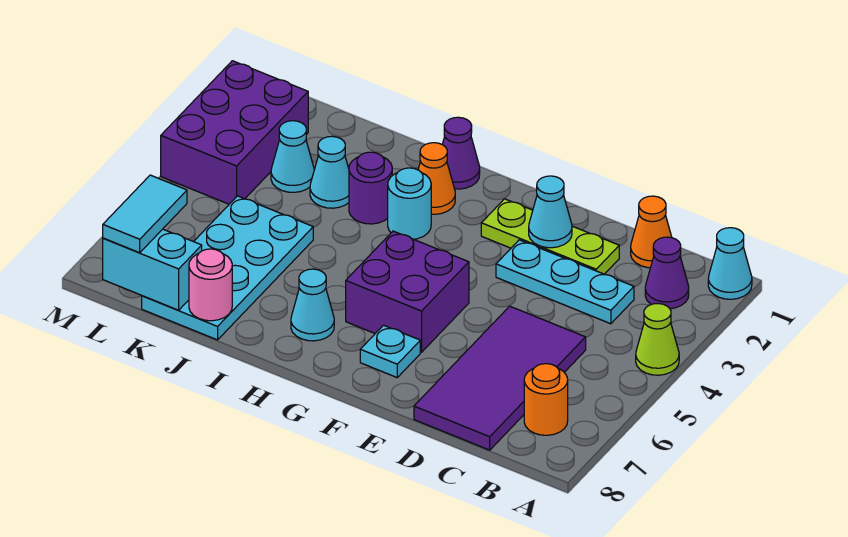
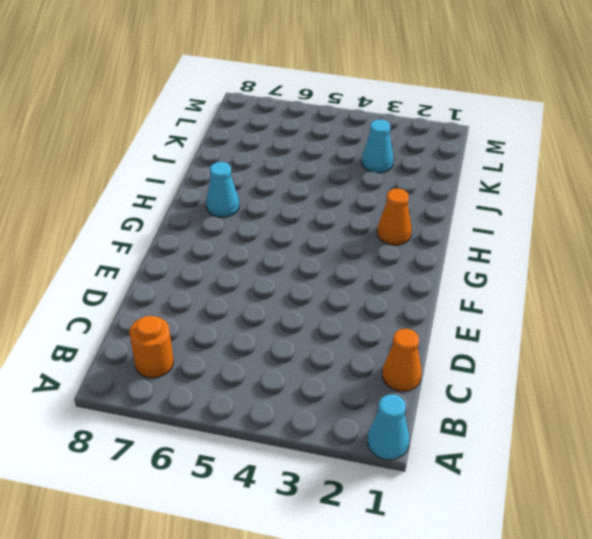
none -> lime 1x1 cone [636,304,679,375]
none -> purple 1x1 cone [645,237,689,309]
none -> cyan 1x3 plate [496,240,634,324]

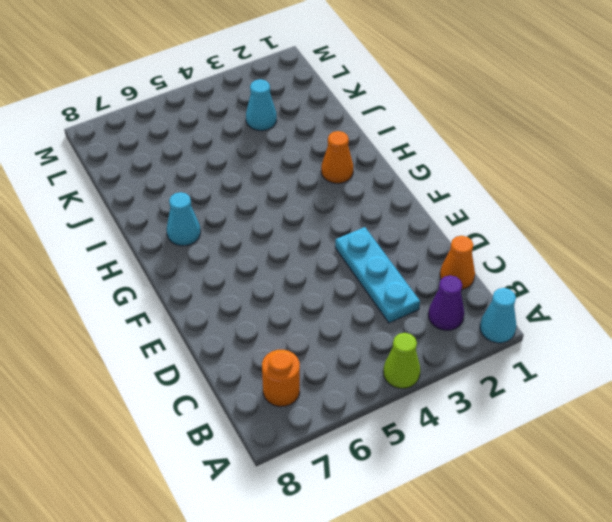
none -> purple 2x4 tile [414,306,586,450]
none -> lime 1x3 plate [481,199,619,274]
none -> purple 2x2 brick [346,231,469,352]

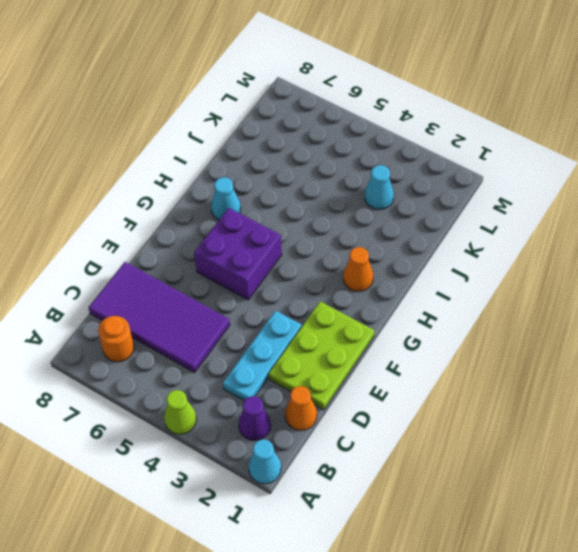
lime 2x3 plate [269,301,374,410] -> lime 1x3 plate [481,199,619,274]
none -> cyan 1x1 plate [360,325,420,377]
none -> purple 1x1 cone [442,117,480,189]
none -> cyan 1x1 round brick [388,168,431,239]

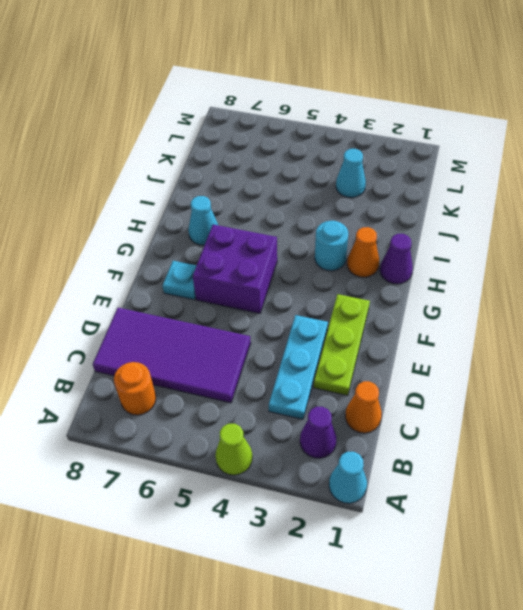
none -> purple 1x1 round brick [349,152,392,224]
none -> cyan 1x1 cone [310,136,349,208]
none -> cyan 2x4 plate [142,196,313,340]

